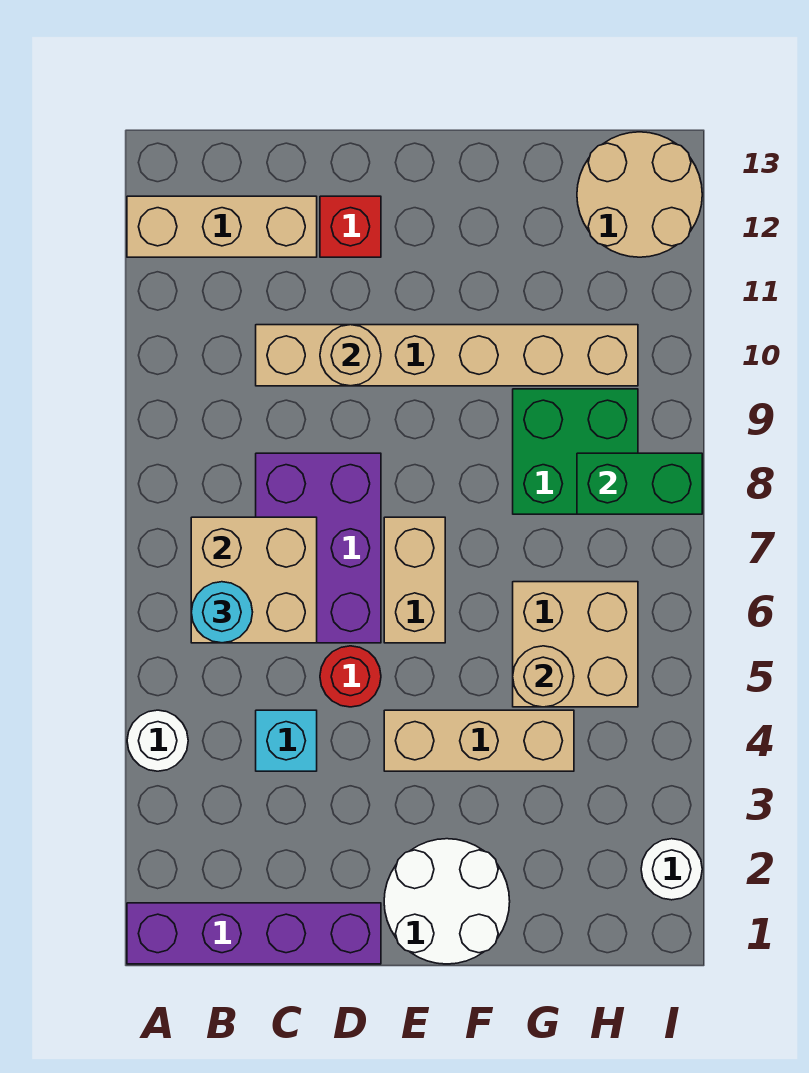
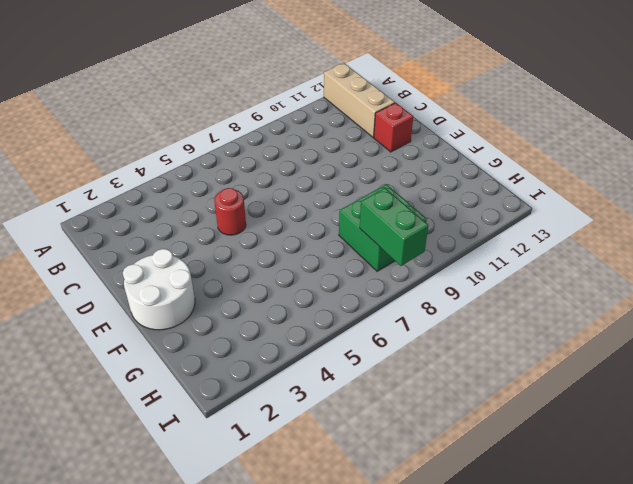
none -> purple 1x4 brick [127,903,381,964]
none -> white 1x1 round brick [127,710,188,771]
none -> cyan 1x1 brick [256,710,317,771]

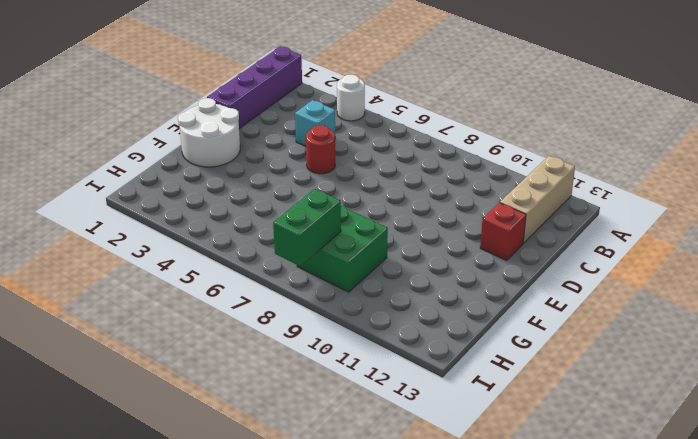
none -> purple 2x3 brick [256,453,381,643]
none -> tan 1x6 brick [256,325,638,386]
none -> tan 1x3 brick [384,710,574,771]

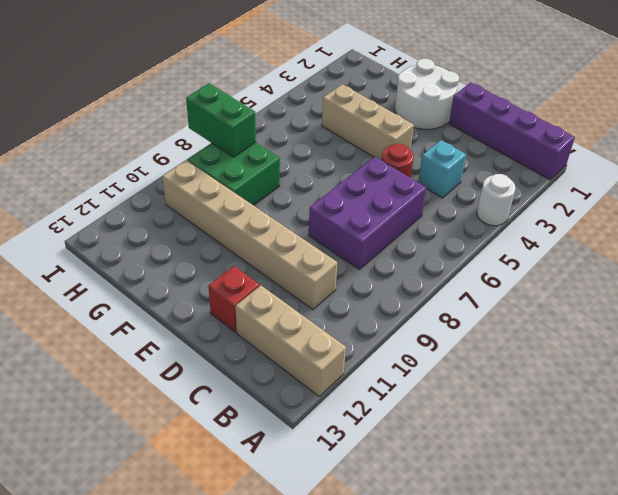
none -> tan 1x2 brick [384,517,445,643]
none -> tan 2x2 brick [513,582,638,707]
none -> tan 2x2 round brick [577,132,702,257]

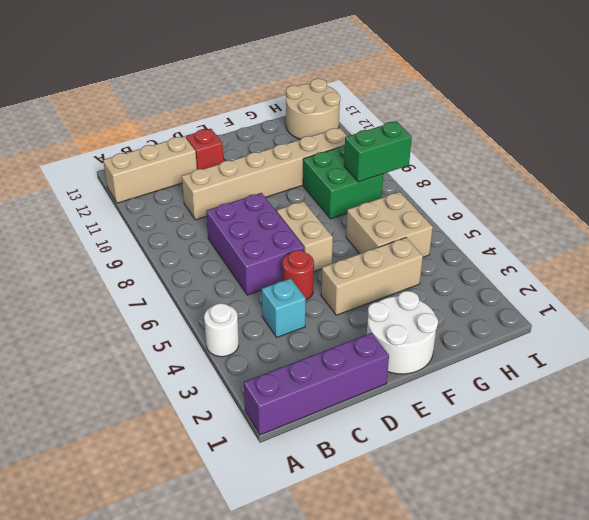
none -> white 1x1 round brick [641,839,702,900]
none -> tan 2x2 brick [191,517,317,643]
none -> tan 1x1 round brick [320,325,381,386]

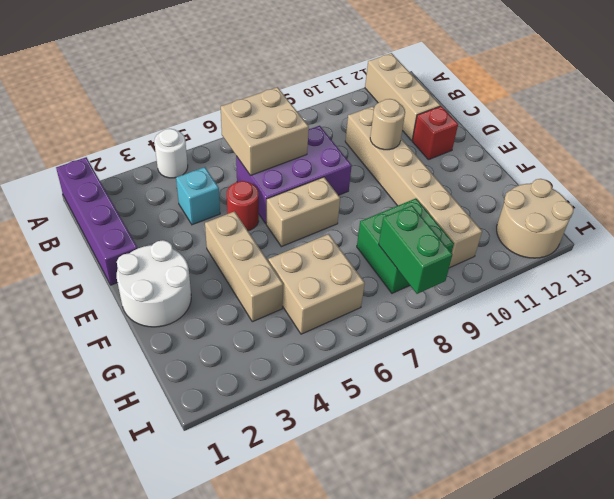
none -> white 1x1 round brick [641,839,702,900]
none -> tan 1x1 round brick [513,646,574,707]
none -> cyan 1x1 round brick [191,582,253,643]

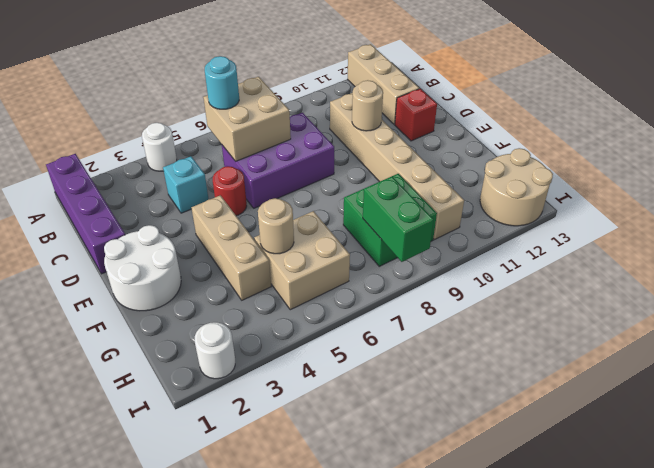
none -> tan 1x2 brick [384,517,445,643]

